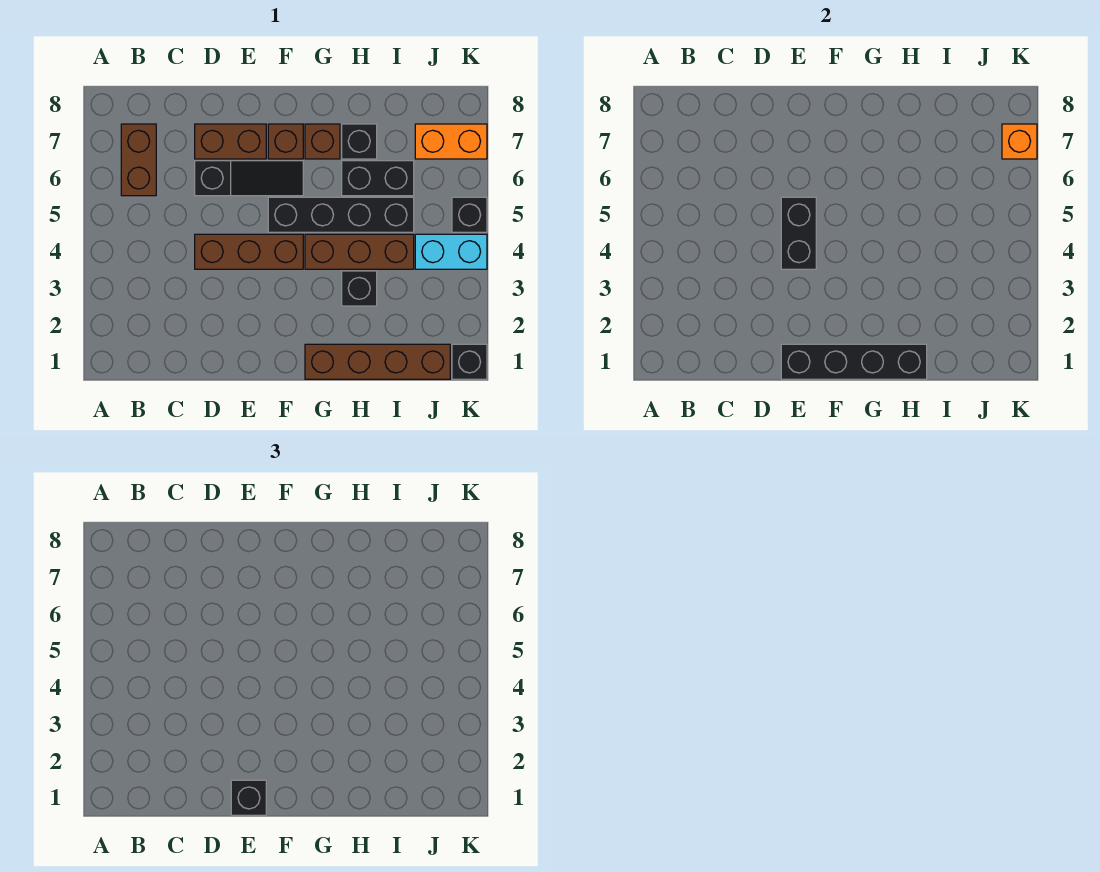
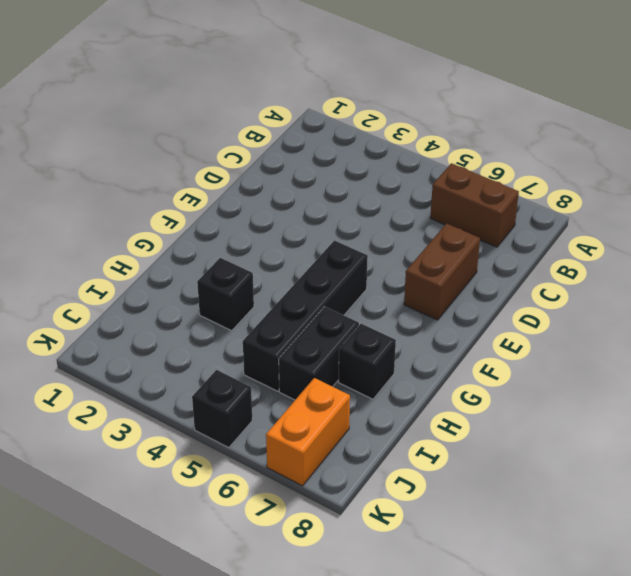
none -> brown 1x3 brick [195,234,303,269]
none -> black 1x3 slope [195,161,303,196]
none -> brown 1x1 brick [268,124,303,159]

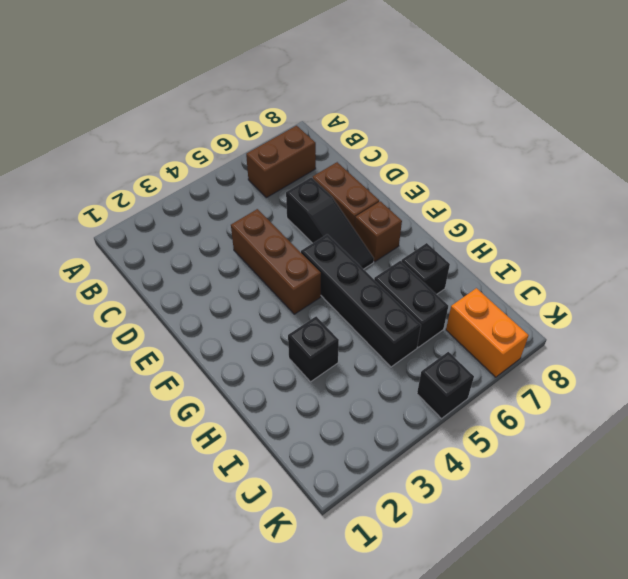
none -> brown 1x4 brick [305,344,450,379]
none -> brown 1x3 brick [305,234,414,269]
none -> brown 1x1 brick [305,124,340,159]

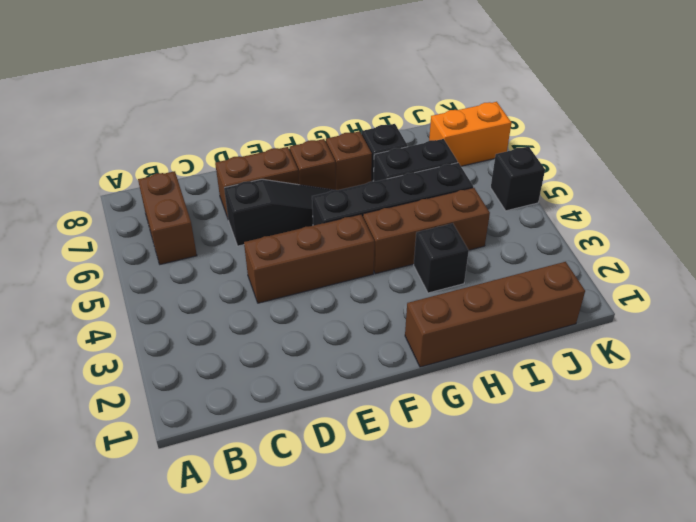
none -> cyan 1x2 brick [415,234,487,269]
none -> black 1x1 brick [452,344,487,379]
none -> black 1x4 brick [781,344,927,379]

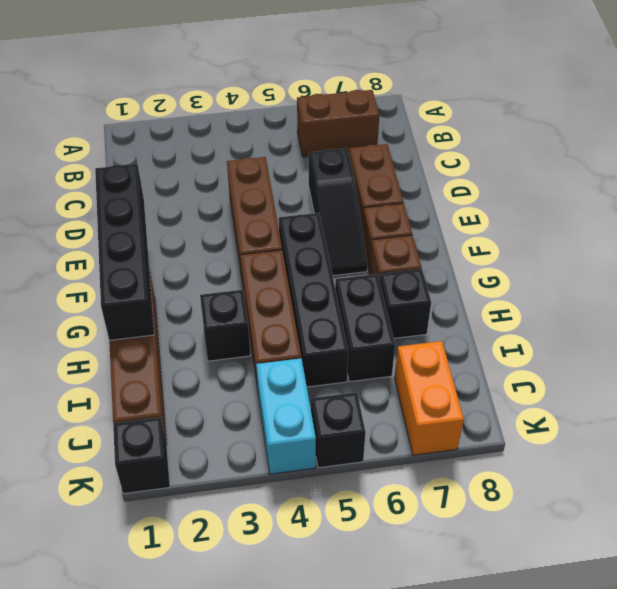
none -> black 1x2 brick [781,197,816,269]
none -> orange 1x1 brick [1002,124,1037,159]
none -> black 1x1 brick [231,780,266,815]

